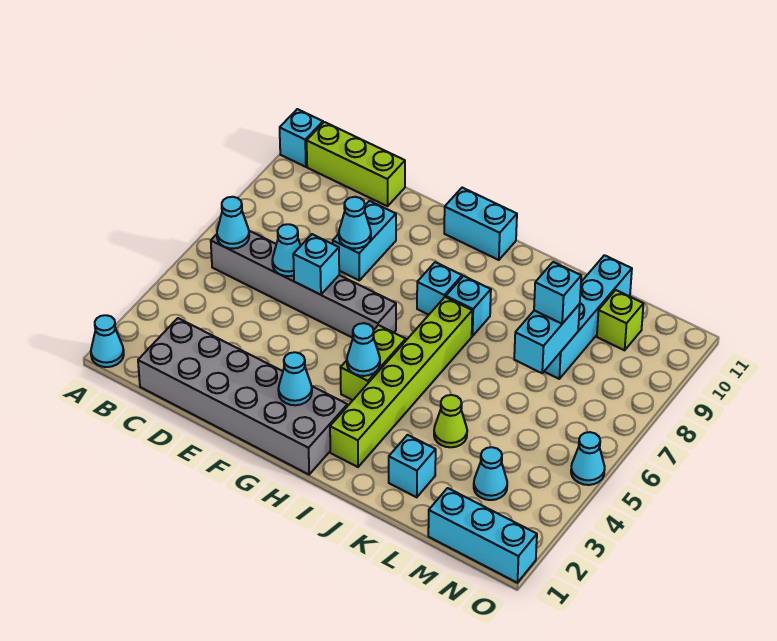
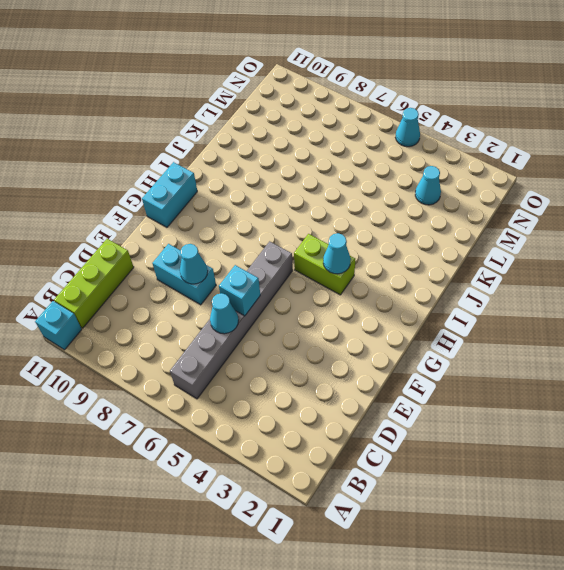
none -> cyan 1x1 cone [91,315,124,367]
none -> grey 2x6 brick [138,318,347,474]
none -> cyan 1x1 brick [417,262,462,315]

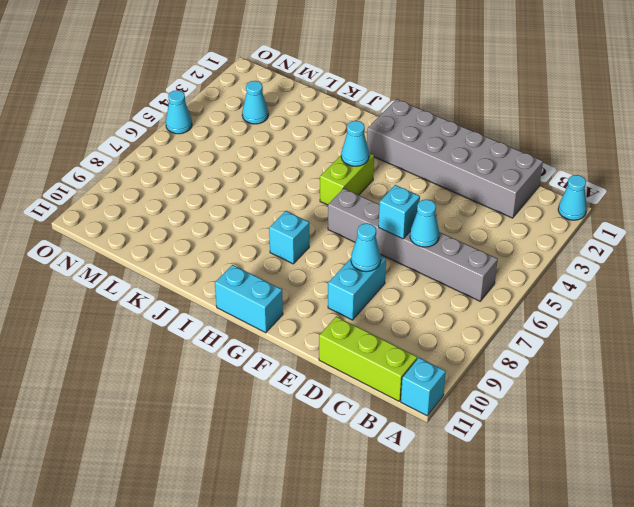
none -> lime 1x6 brick [330,297,472,467]
none -> cyan 1x1 brick [446,276,491,336]
none -> cyan 1x1 brick [389,435,436,497]

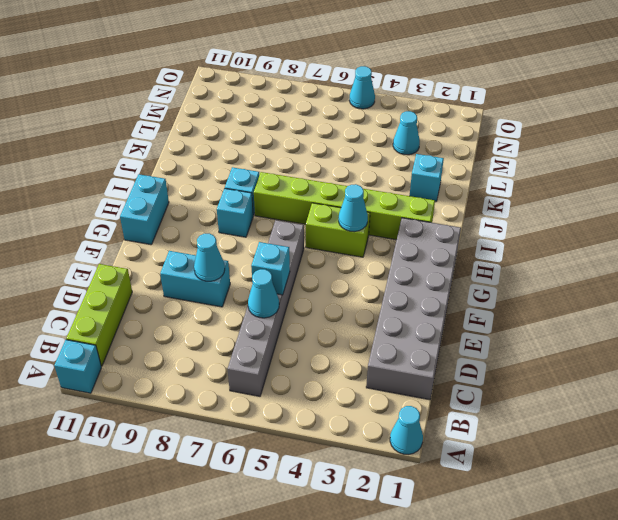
none -> lime 1x1 cone [434,395,467,447]
none -> cyan 1x4 brick [544,255,632,379]
none -> cyan 1x3 brick [428,488,537,583]

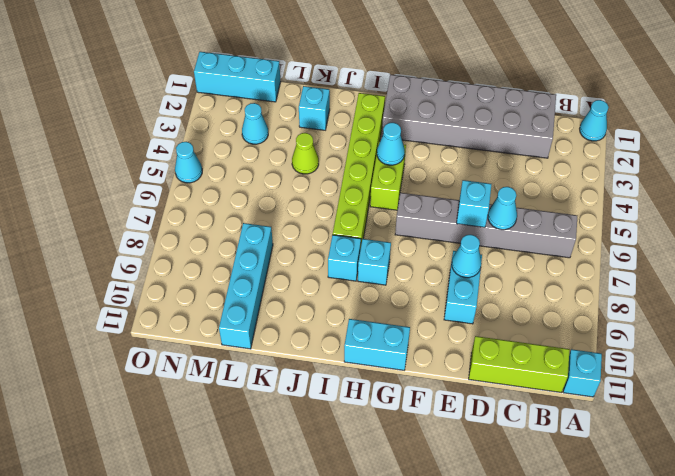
none -> lime 1x1 brick [597,290,643,350]
none -> cyan 1x1 cone [217,197,249,249]
none -> cyan 1x1 cone [278,352,312,405]

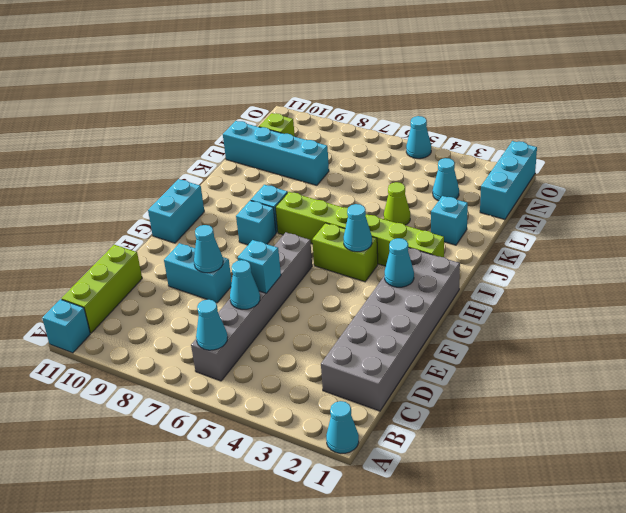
none -> cyan 1x2 brick [514,304,580,373]
none -> cyan 1x1 brick [534,262,581,324]

